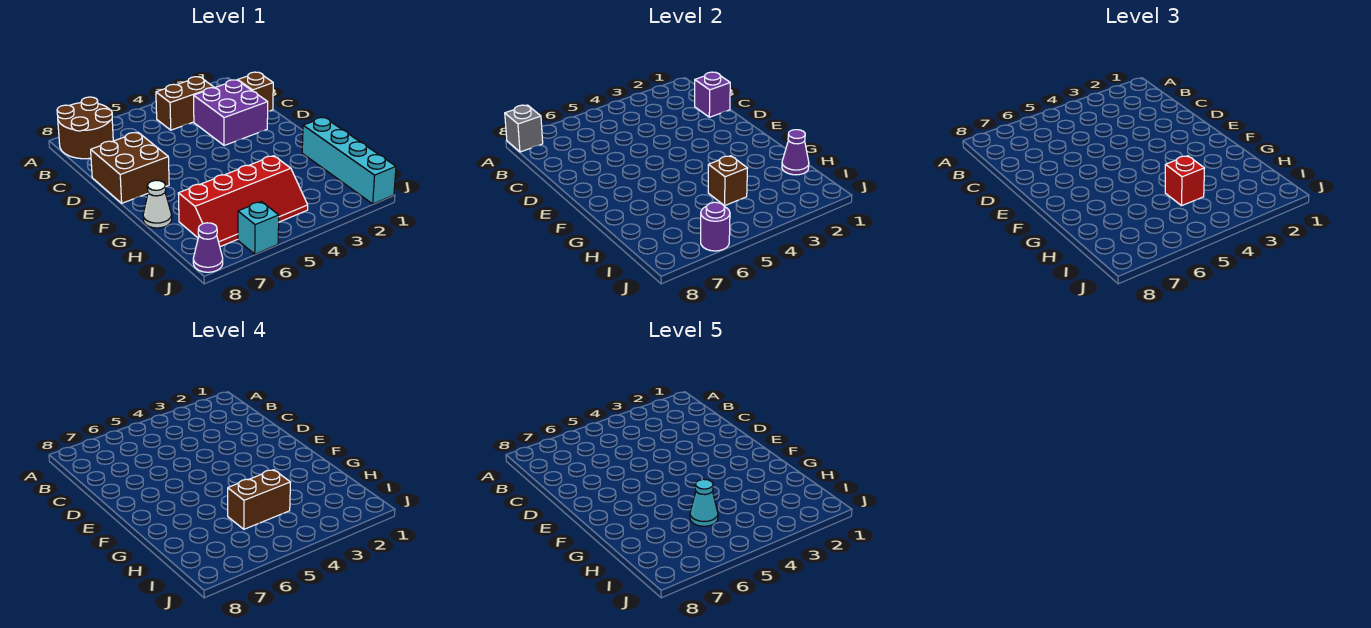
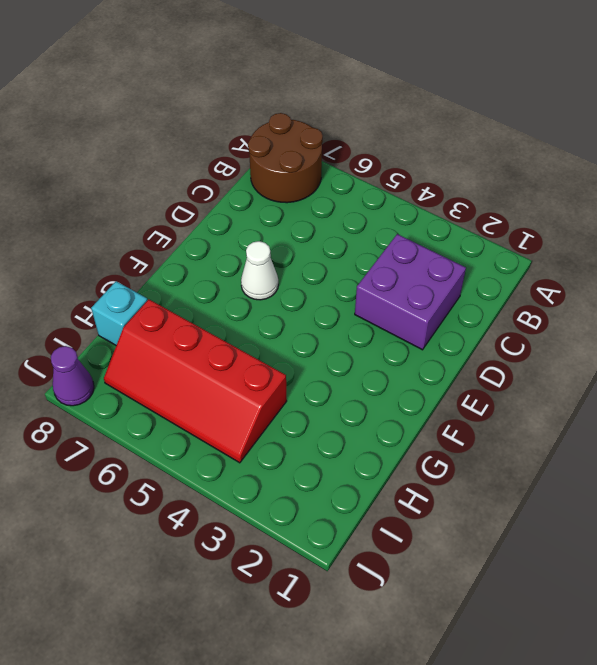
white 1x1 cone [241,241,278,300] -> white 1x1 cone moved to [143,180,172,228]
cyan 1x1 brick [91,281,147,345] -> cyan 1x1 brick moved to [238,202,279,254]
none -> brown 1x2 brick [156,77,214,130]
none -> brown 1x1 brick [238,72,273,111]
none -> brown 2x2 brick [91,132,169,203]

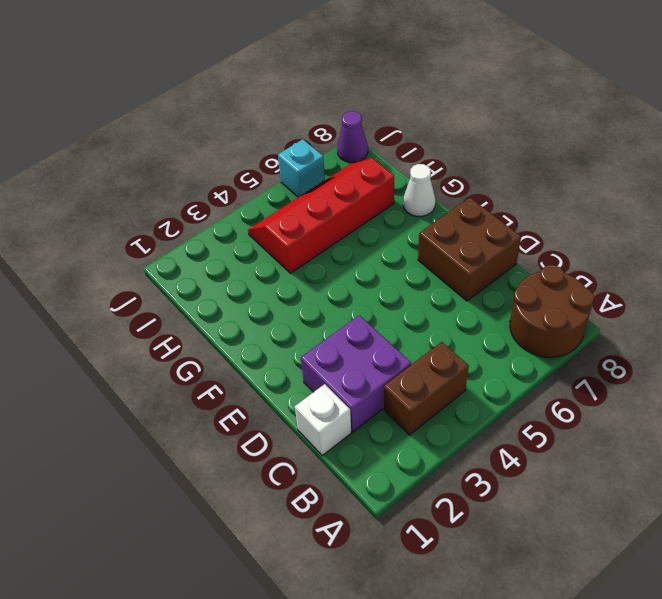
white 1x1 brick [295,384,351,456] -> brown 1x1 brick [238,72,273,111]
none -> cyan 1x4 brick [302,118,396,204]
none -> grey 1x1 brick [505,105,543,152]
none -> purple 1x1 brick [695,72,730,117]

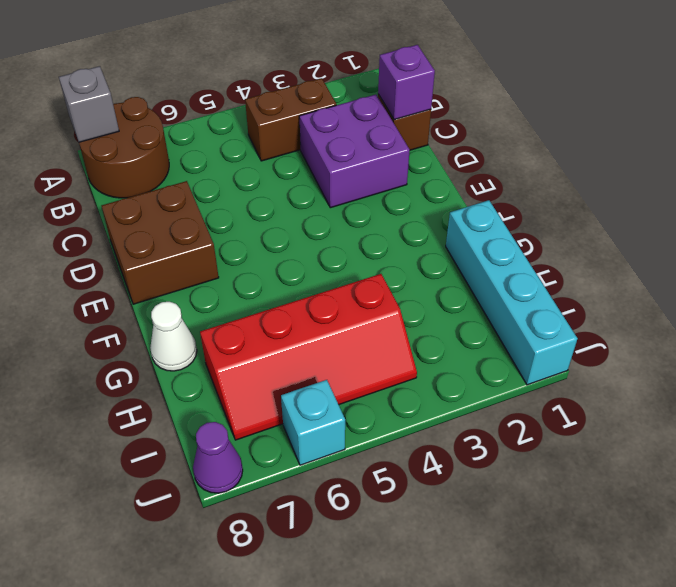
none -> purple 1x1 cone [782,130,809,175]
none -> brown 1x1 brick [708,156,748,206]
none -> purple 1x1 round brick [701,202,730,251]

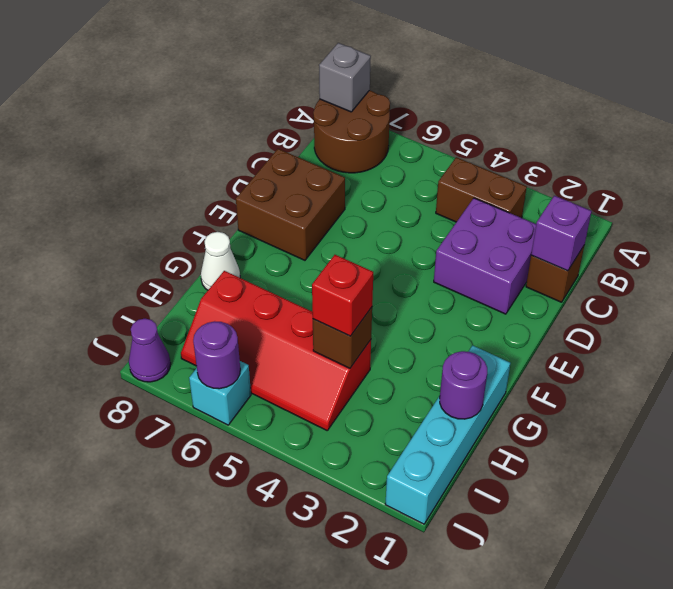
purple 1x1 round brick [440,351,487,419] -> purple 1x1 cone [782,130,809,175]
none -> brown 1x2 brick [228,470,291,529]
none -> cyan 1x1 cone [690,479,718,526]

